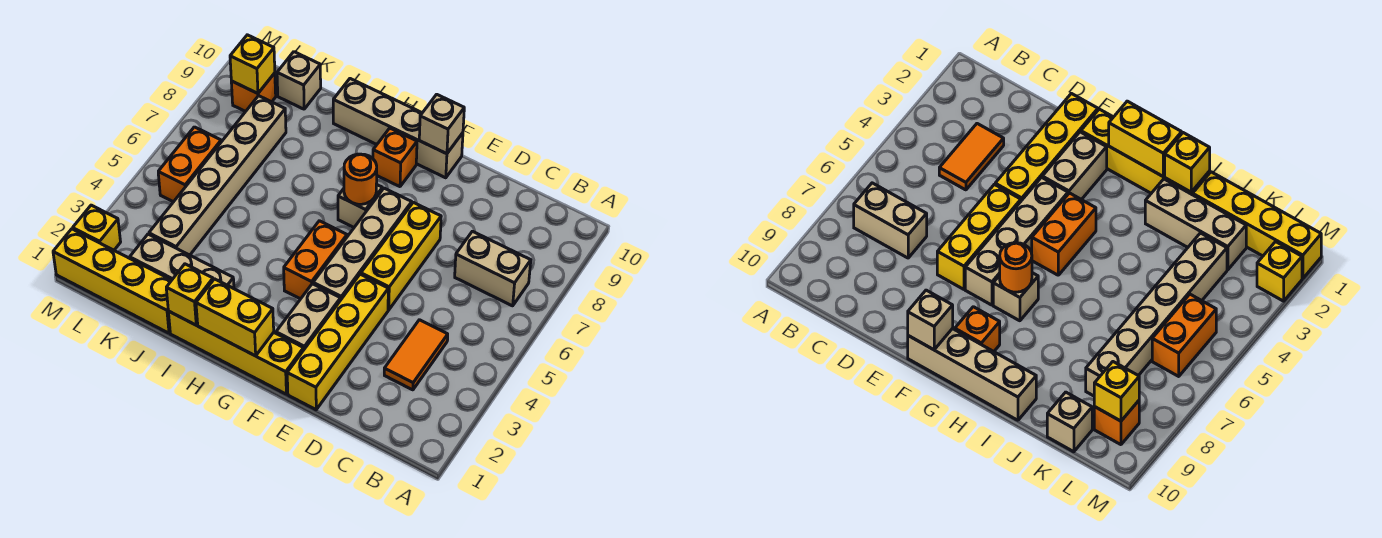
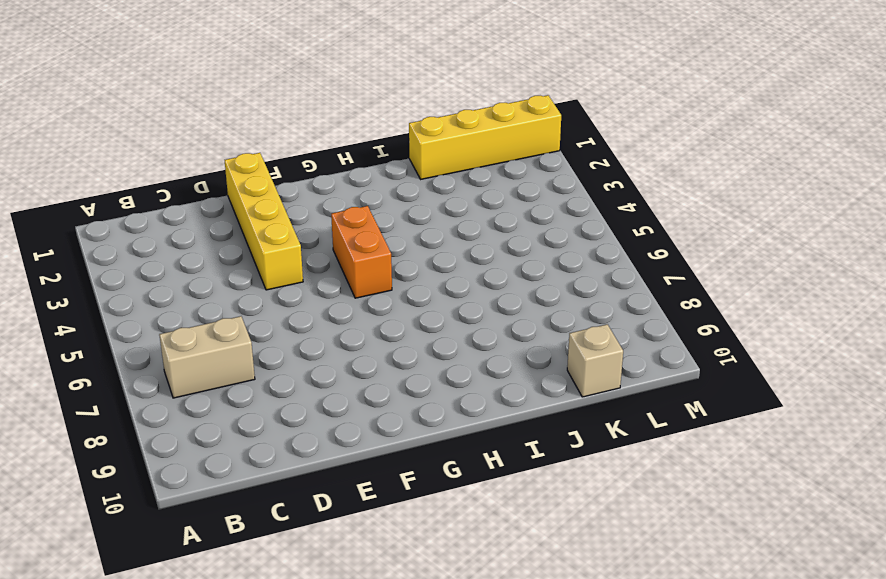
none -> orange 1x2 tile [384,320,448,390]
none -> yellow 1x3 brick [361,202,441,310]
none -> yellow 1x4 brick [168,311,304,394]

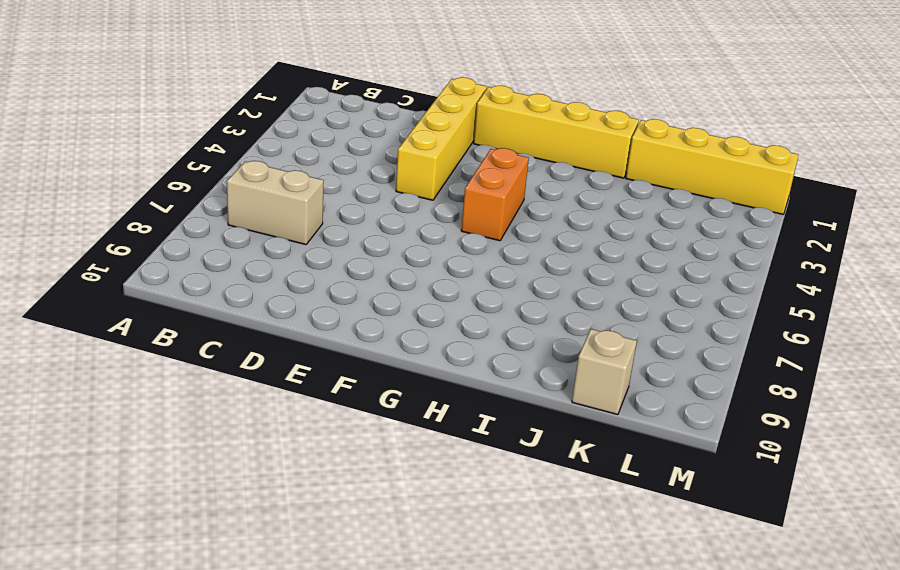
none -> orange 1x2 tile [384,320,448,390]
none -> yellow 1x3 brick [361,202,441,310]
none -> tan 1x2 brick [276,284,341,349]

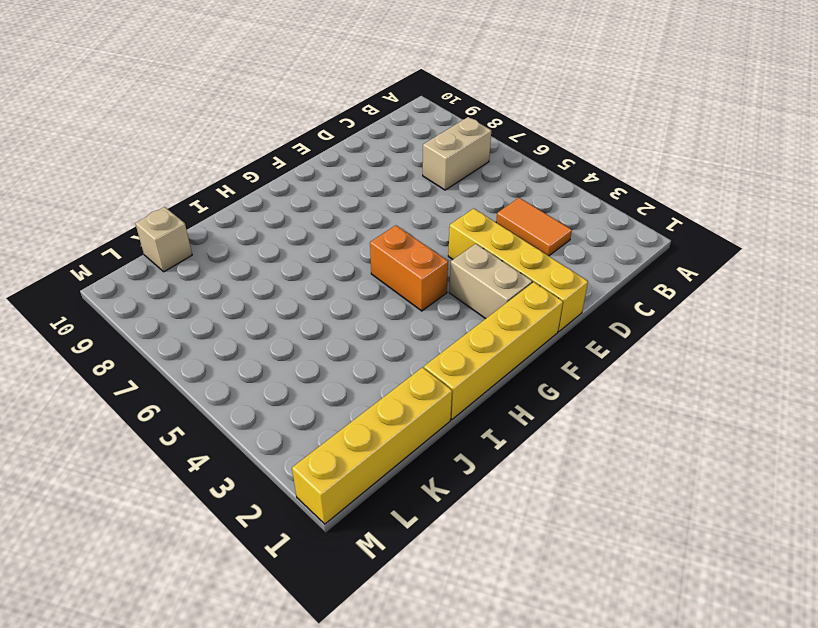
none -> yellow 1x3 brick [361,202,441,310]
none -> tan 1x4 brick [313,188,412,299]
none -> tan 1x4 brick [333,79,463,178]

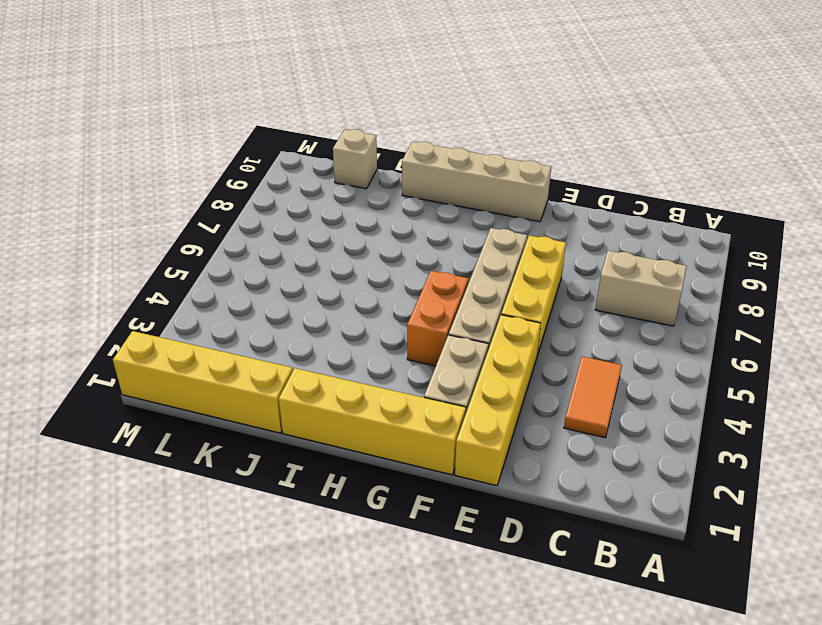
none -> tan 1x1 brick [338,184,382,227]
none -> orange 1x1 brick [373,128,417,187]
none -> tan 1x3 brick [130,234,234,289]

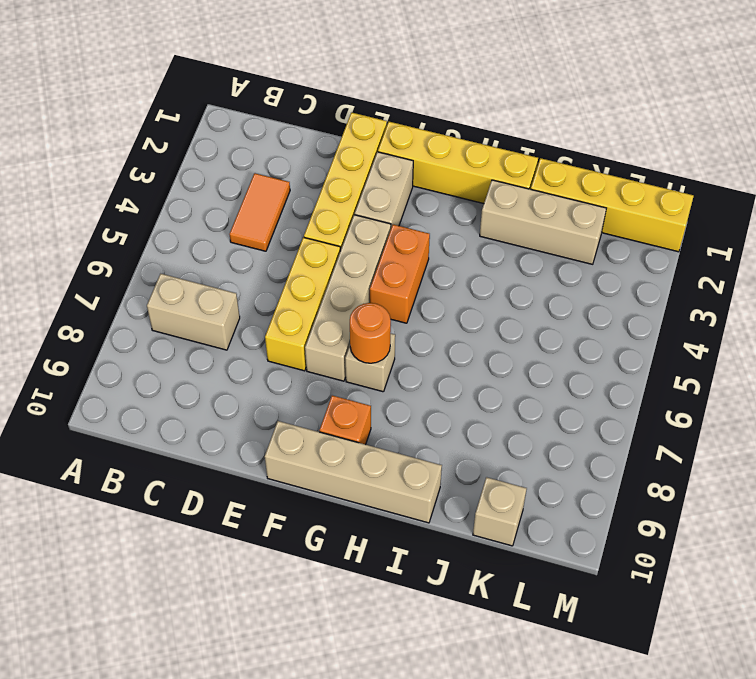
none -> tan 1x6 brick [149,96,286,255]
none -> orange 1x2 brick [158,127,221,202]
none -> orange 1x1 brick [231,73,276,112]

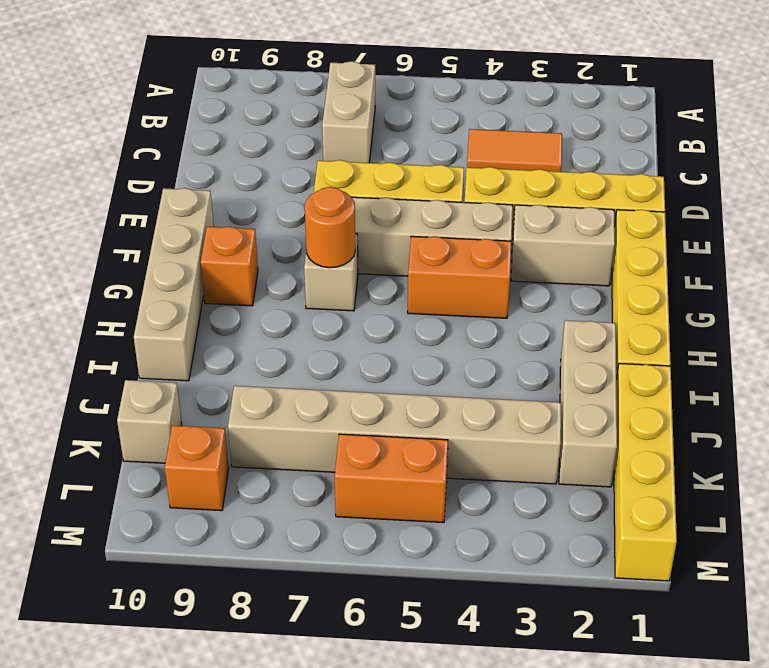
none -> yellow 1x1 brick [73,205,121,250]
none -> tan 1x1 brick [419,94,464,154]
none -> yellow 1x2 brick [196,279,274,356]

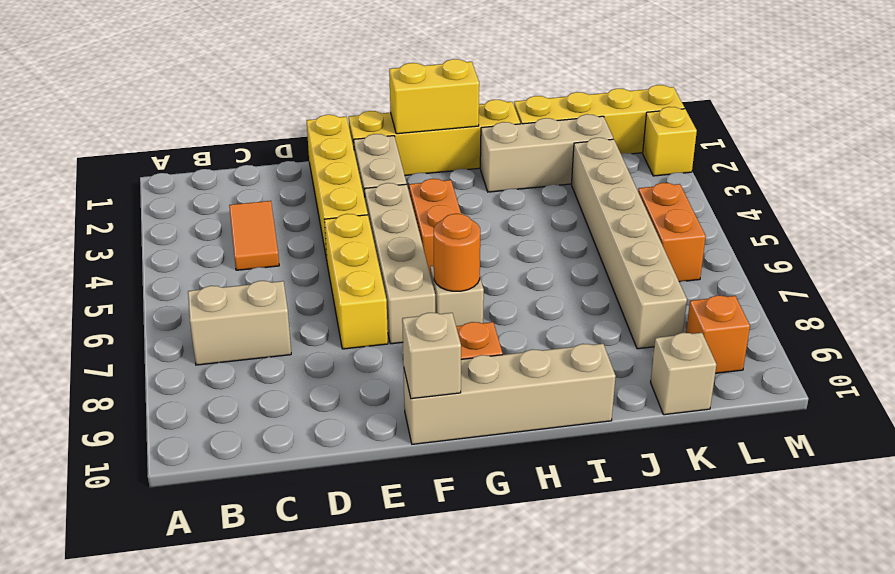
none -> yellow 1x1 brick [166,264,213,325]
none -> yellow 1x1 brick [230,35,275,94]

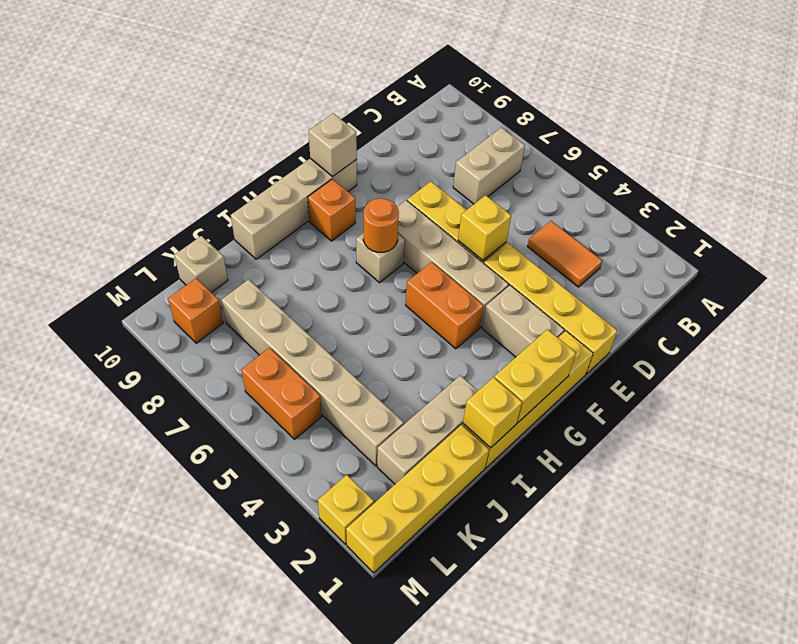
yellow 1x1 brick [458,195,511,260] -> yellow 1x1 brick moved to [230,35,275,94]

